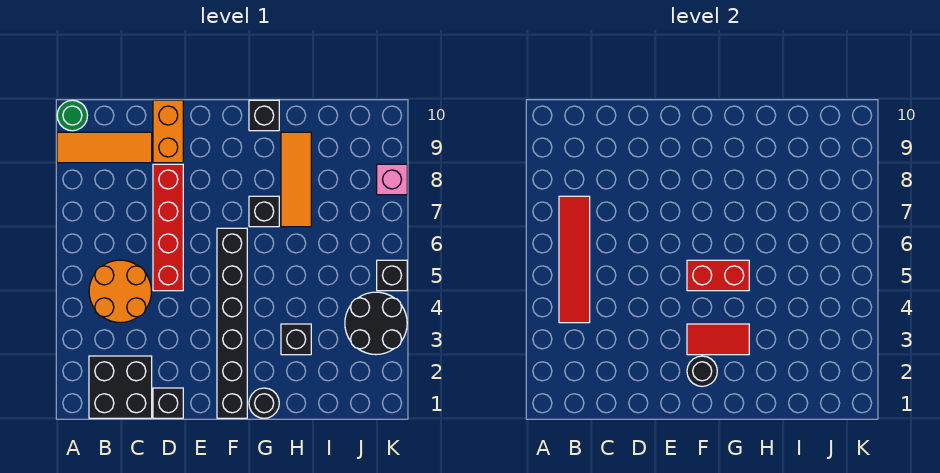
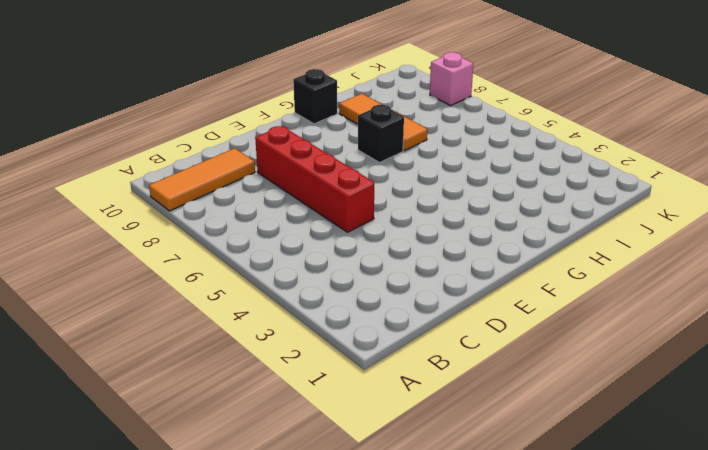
none -> green 1x1 round brick [57,100,88,131]
none -> black 2x2 brick [89,356,152,418]
none -> orange 2x2 round brick [89,260,151,323]

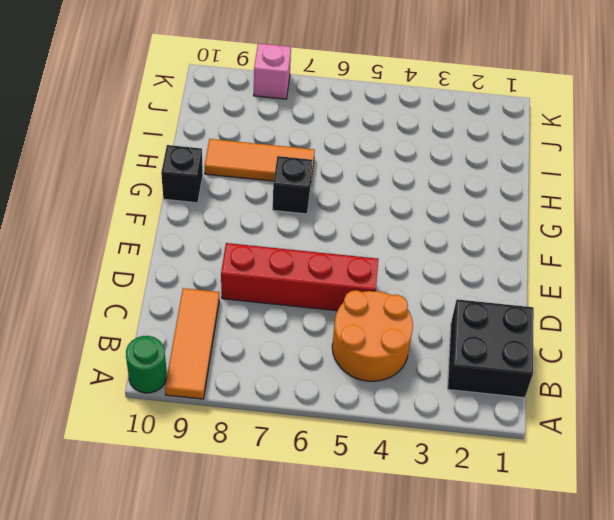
none -> black 1x1 brick [153,388,183,418]
none -> orange 1x2 brick [153,100,183,163]
none -> black 1x6 brick [217,228,247,418]

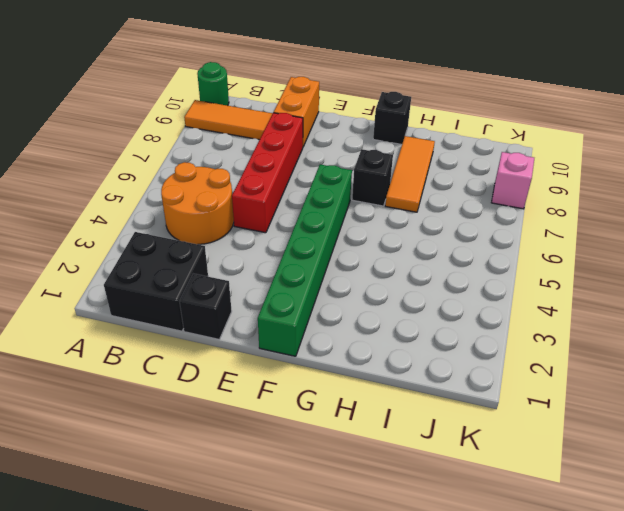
green 1x6 brick [258,164,352,356] -> black 1x6 brick [217,228,247,418]
none -> black 1x1 round brick [249,388,279,418]
none -> black 1x1 brick [281,324,311,355]
none -> black 2x2 round brick [345,292,407,355]

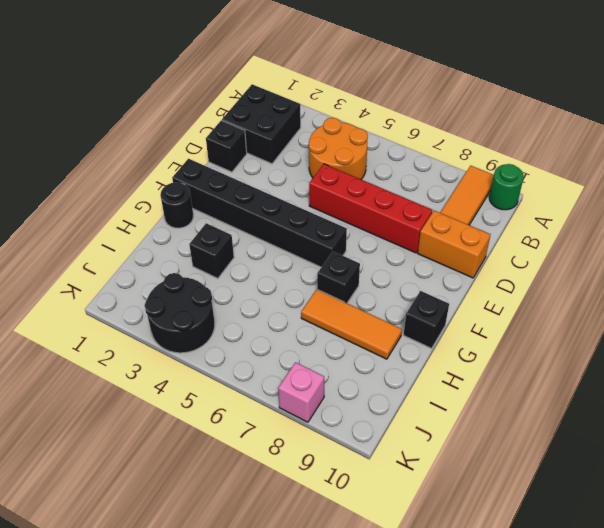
none -> black 1x1 brick [377,260,407,291]
none -> red 1x4 tile [559,196,590,323]
none -> black 1x1 round brick [687,356,717,386]

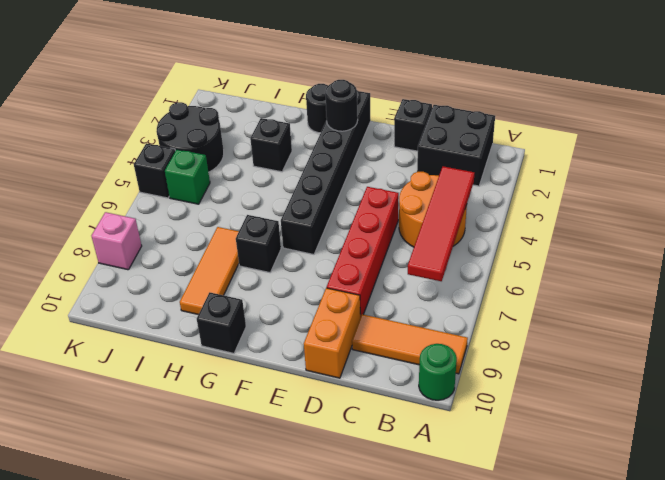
green 1x1 brick [165,149,210,204] -> none
none -> red 1x2 tile [687,324,749,355]
none -> red 1x2 brick [687,260,749,291]

